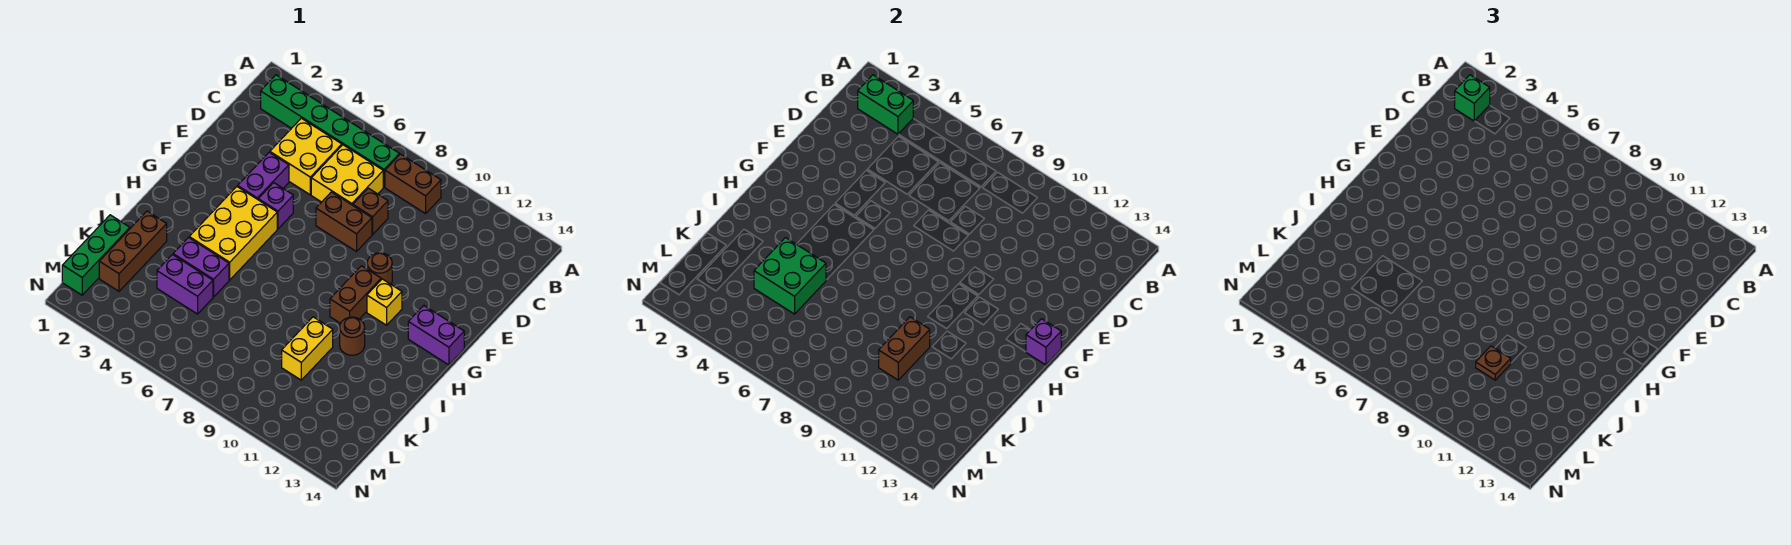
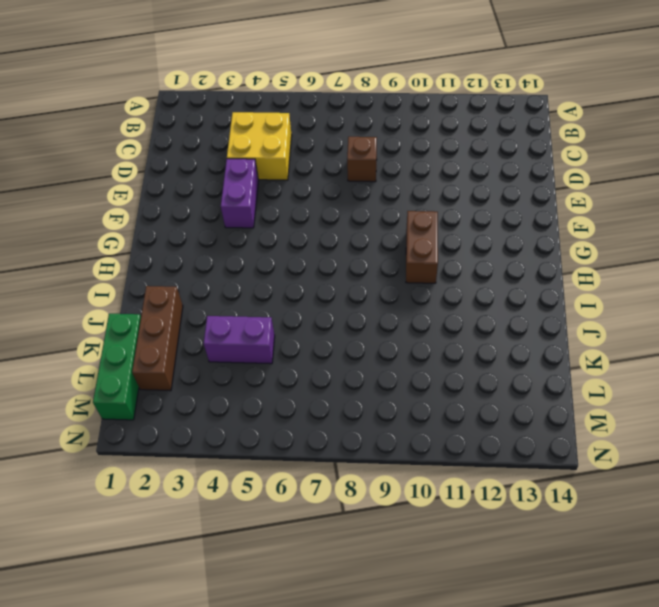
none -> green 1x6 brick [261,75,399,187]
none -> brown 1x2 brick [385,154,441,214]
none -> yellow 2x2 brick [311,145,383,205]

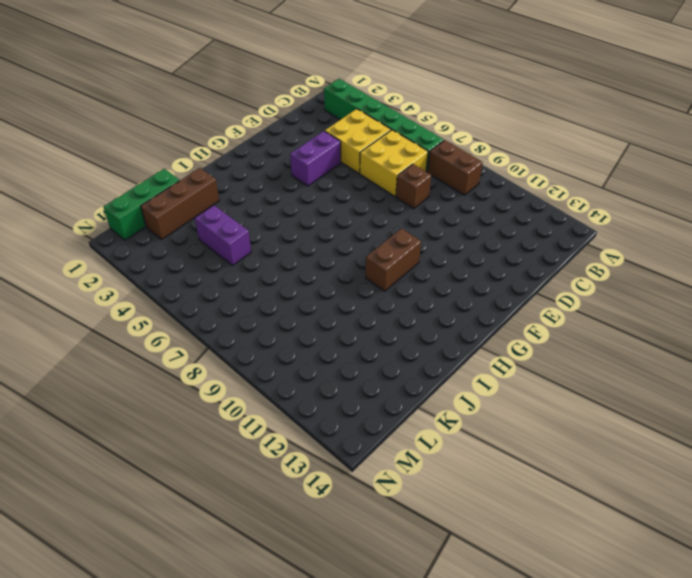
none -> brown 1x2 brick [316,192,372,252]
none -> purple 1x1 brick [258,183,293,229]
none -> brown 1x1 round brick [367,253,392,284]

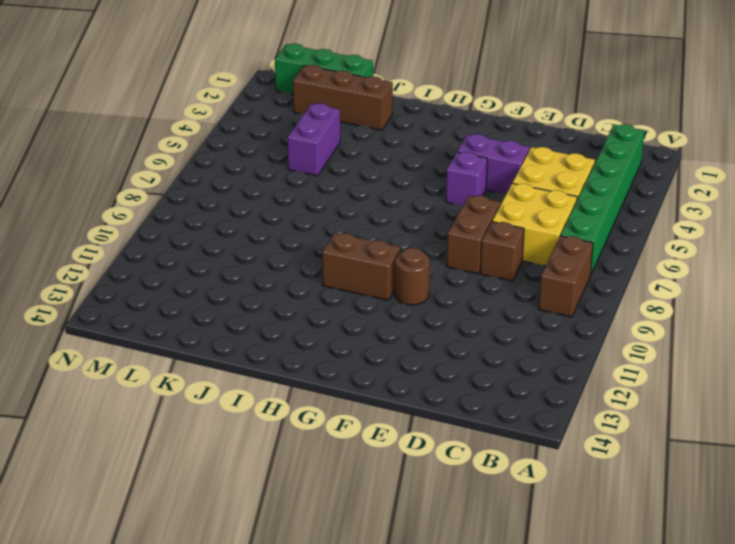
none -> yellow 2x3 brick [189,187,277,280]
none -> yellow 1x1 brick [367,279,402,325]
none -> purple 1x2 brick [408,306,464,365]

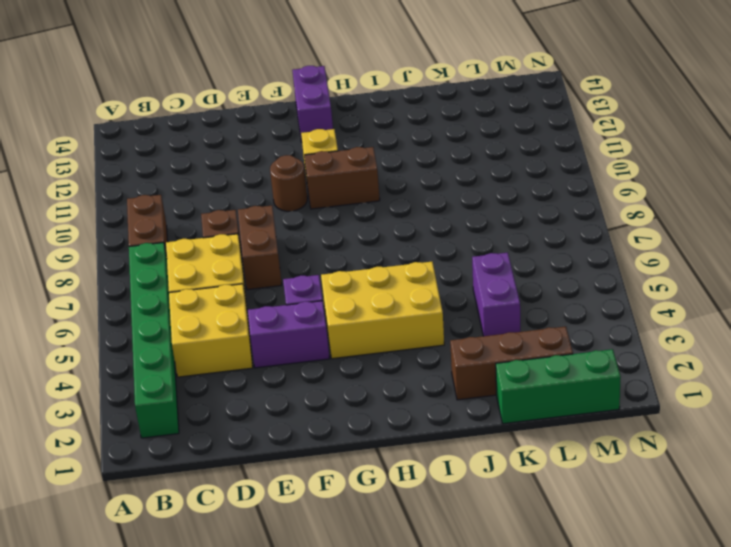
none -> brown 1x1 round brick [340,317,365,355]
none -> purple 1x2 brick [173,238,229,297]
none -> yellow 1x2 brick [282,317,333,380]

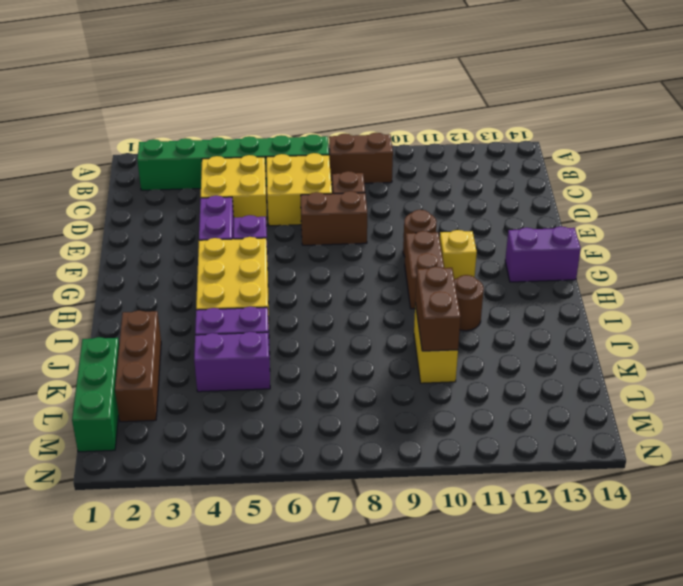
none -> green 1x2 brick [858,75,913,134]
none -> purple 1x1 brick [1026,319,1061,365]
none -> green 2x2 brick [754,238,826,314]

